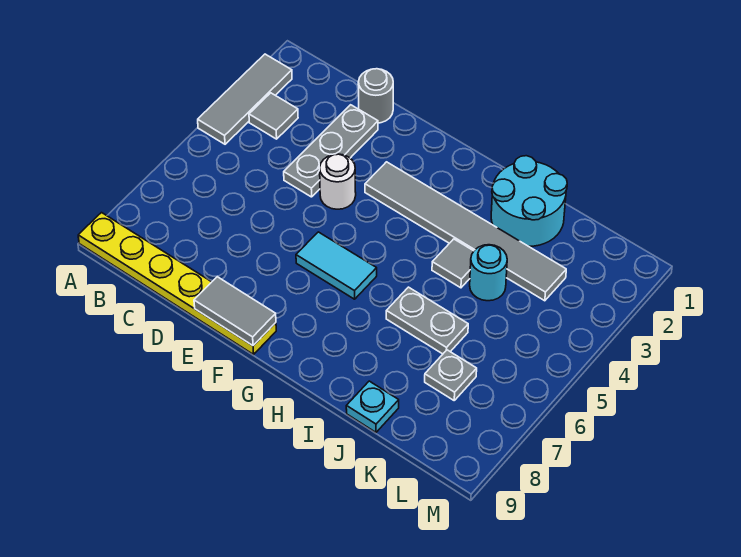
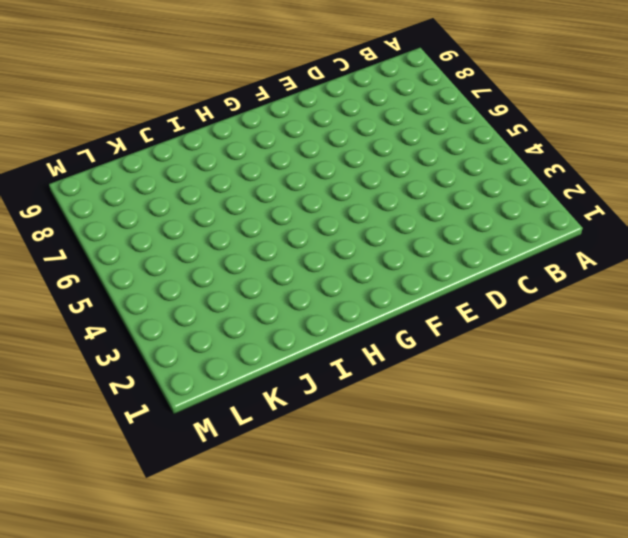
none -> grey 1x3 tile [198,54,292,144]
none -> yellow 1x6 plate [78,213,276,354]
none -> grey 1x1 tile [249,93,298,139]

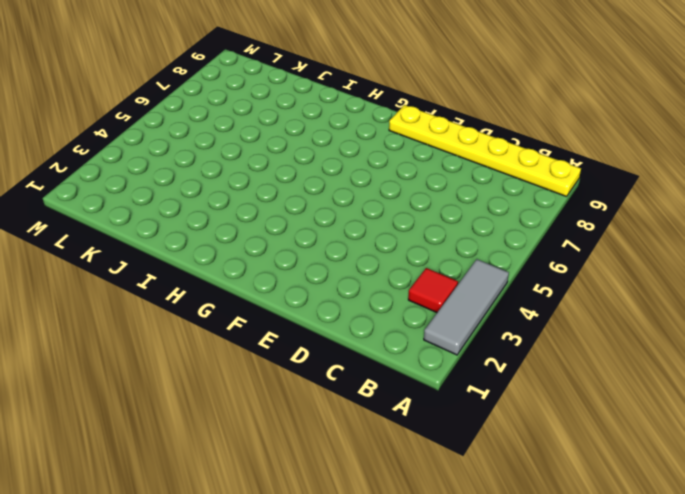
red 1x1 tile [408,268,458,313] -> grey 1x1 tile [249,93,298,139]
none -> grey 1x1 round brick [358,69,393,123]
none -> grey 1x3 plate [284,105,378,197]
none -> white 1x1 round brick [320,154,356,209]

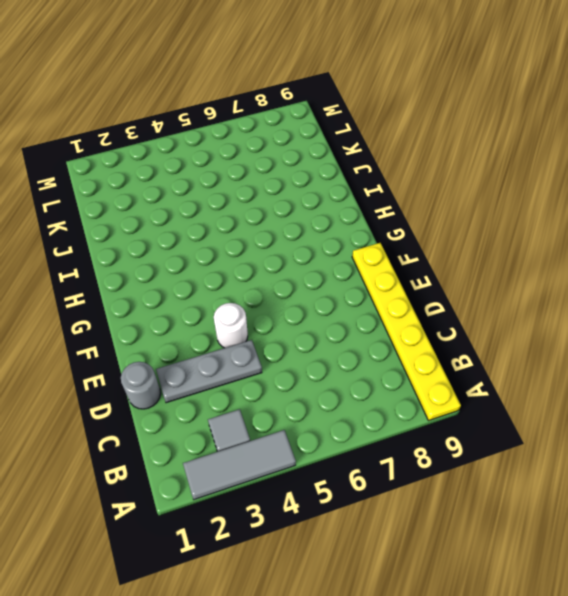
none -> grey 1x6 tile [365,162,566,301]
none -> cyan 1x2 tile [296,232,377,299]
none -> cyan 2x2 round brick [491,156,567,246]

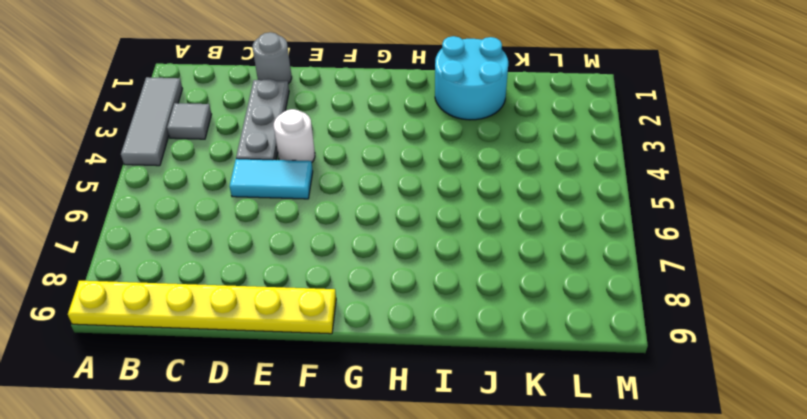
cyan 1x2 tile [230,159,313,199] -> cyan 1x2 tile moved to [296,232,377,299]
none -> grey 1x6 tile [365,162,566,301]
none -> grey 1x1 tile [432,239,474,288]
none -> grey 1x2 plate [386,287,468,354]

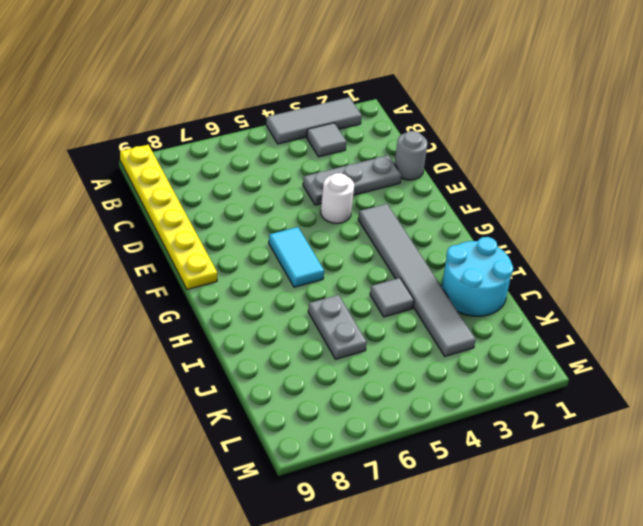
none -> cyan 1x1 round brick [470,245,507,301]
none -> cyan 1x1 plate [346,381,399,432]
none -> grey 1x1 plate [425,350,477,400]

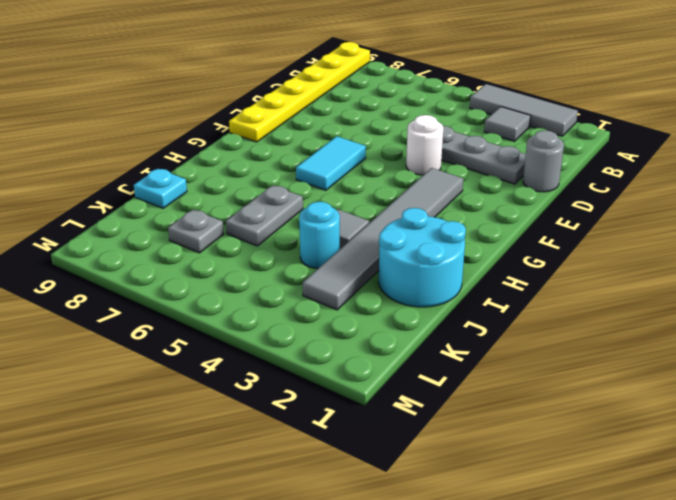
none -> grey 1x2 tile [194,277,276,346]

